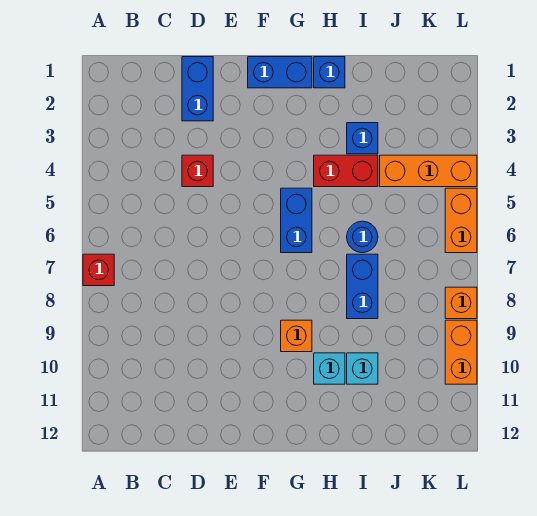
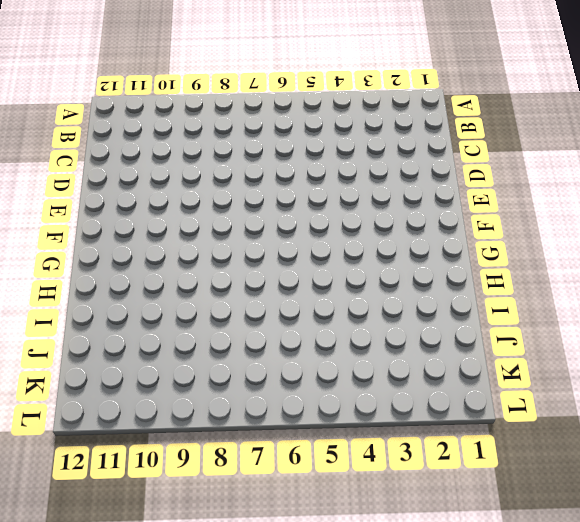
none -> red 1x1 brick [83,254,114,286]
none -> blue 1x2 brick [182,57,213,121]
none -> red 1x1 brick [182,155,213,187]

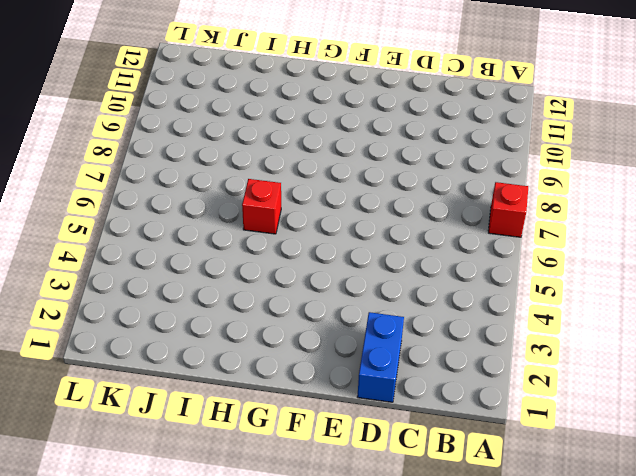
red 1x1 brick [242,179,281,234] -> red 1x1 brick moved to [182,155,213,187]
none -> blue 1x2 brick [248,57,312,88]
none -> blue 1x2 brick [281,188,312,253]
none -> orange 1x1 brick [281,320,312,352]

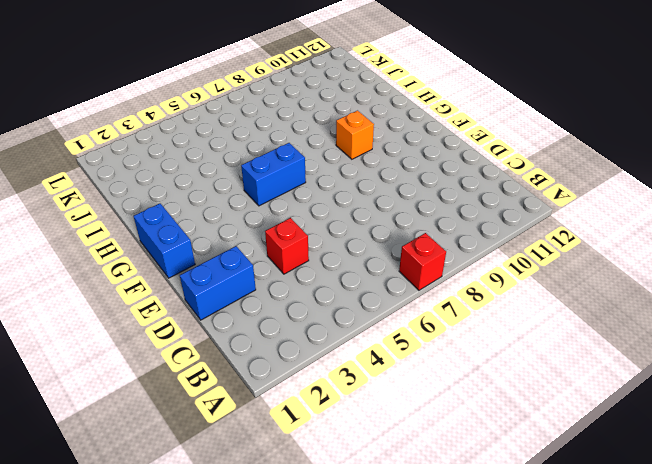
none -> blue 1x1 brick [314,57,345,88]
none -> red 1x2 brick [314,155,378,187]
none -> cyan 1x1 brick [314,353,345,384]

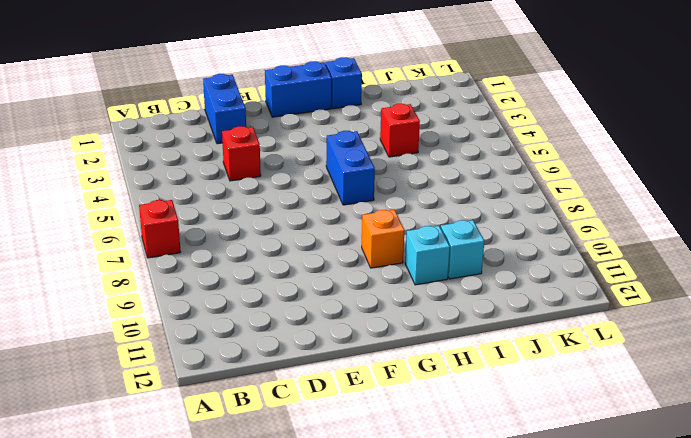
red 1x1 brick [380,104,420,157] -> red 1x2 brick [314,155,378,187]
none -> blue 1x1 brick [347,123,378,154]
none -> blue 1x1 round brick [347,221,378,253]
none -> blue 1x2 brick [347,254,378,319]

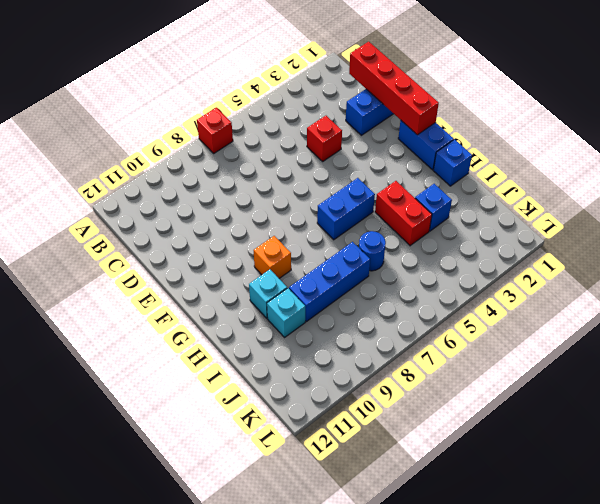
red 1x4 brick [349,42,439,135] -> none
blue 1x3 brick [289,242,370,322] -> blue 1x2 brick [347,254,378,319]
none -> orange 1x3 brick [380,155,477,187]
none -> orange 1x2 brick [445,188,477,253]
none -> orange 1x1 brick [445,287,477,319]

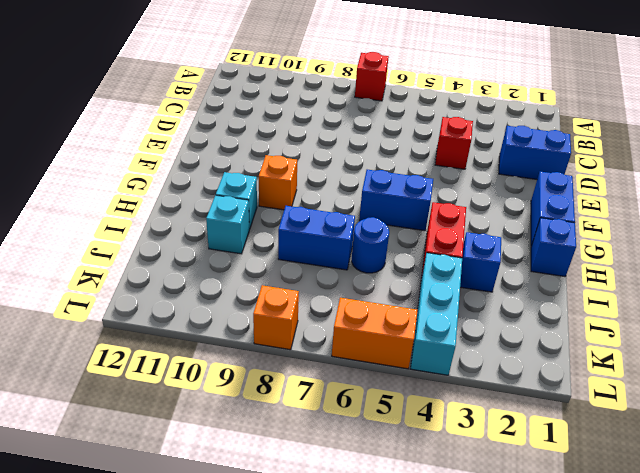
cyan 1x3 brick [411,253,462,375] -> orange 1x3 brick [380,155,477,187]
none -> orange 1x2 brick [445,320,477,384]

